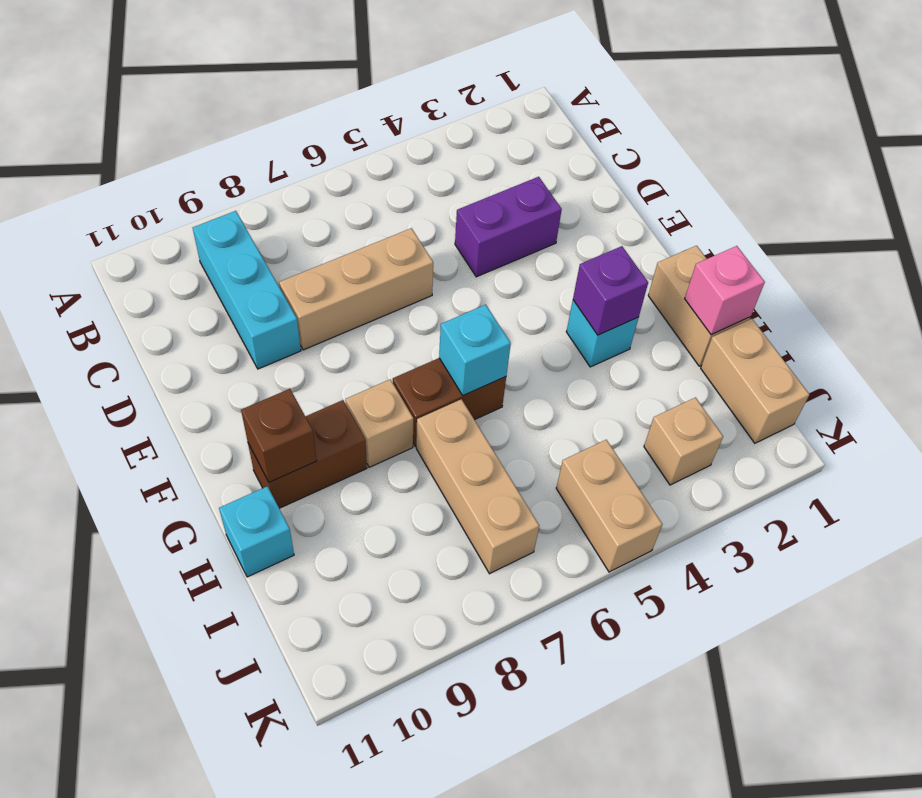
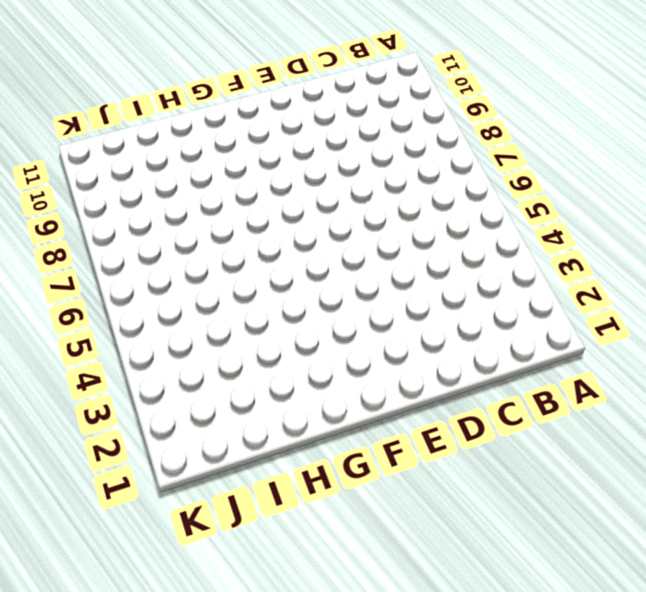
none -> cyan 1x3 brick [193,211,301,369]
none -> purple 1x2 brick [455,177,562,277]
none -> tan 1x3 brick [279,228,433,350]

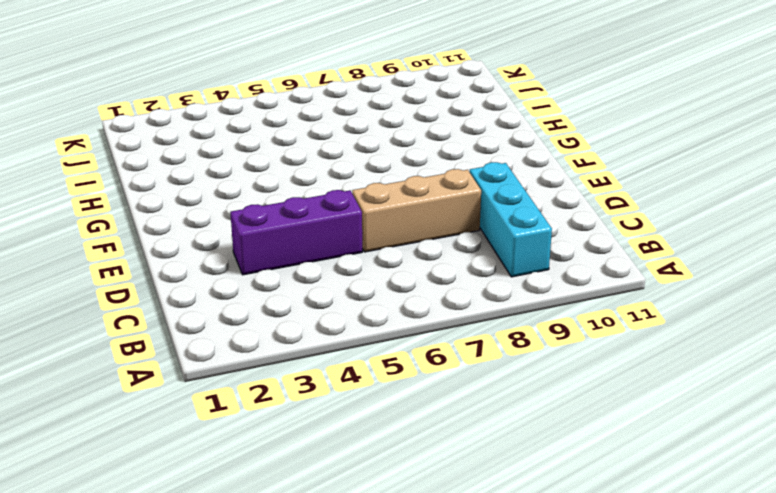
purple 1x3 brick [230,190,362,275] -> purple 1x2 brick [455,177,562,277]
none -> tan 1x2 brick [648,246,750,366]
none -> cyan 1x1 brick [566,300,639,367]
none -> brown 1x2 brick [393,358,506,447]

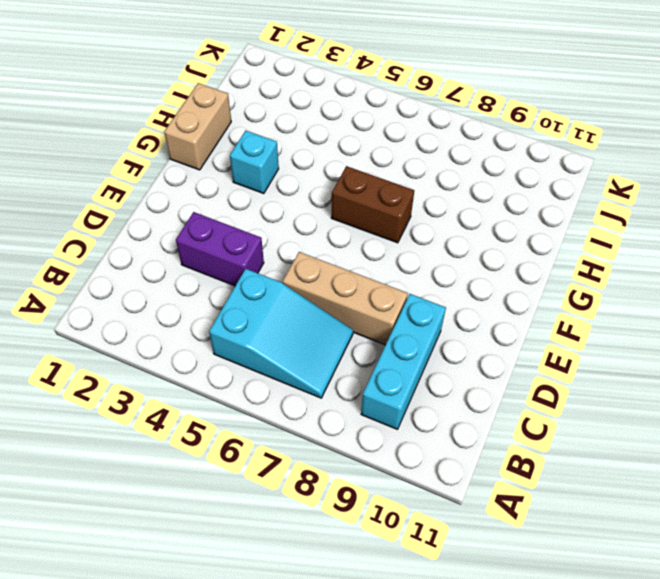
cyan 2x3 slope [209,269,353,398] -> none
none -> tan 1x1 brick [345,379,413,467]
none -> brown 1x2 brick [248,400,367,508]
none -> tan 1x3 brick [416,399,539,574]

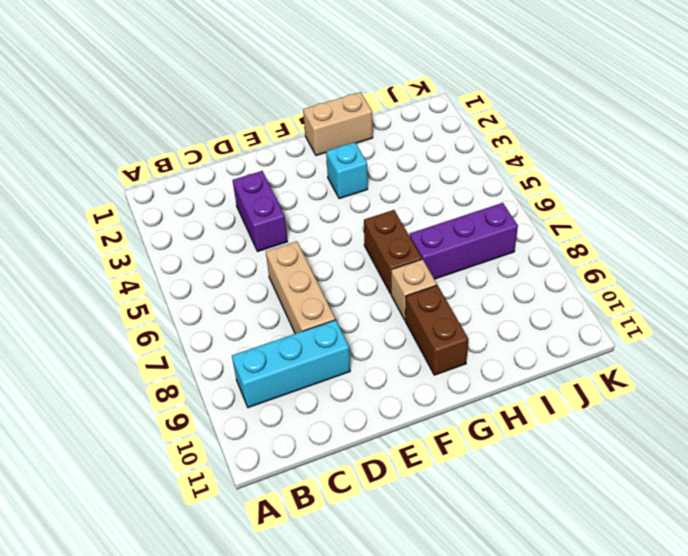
purple 1x3 brick [410,203,518,279] -> tan 1x3 brick [416,399,539,574]
none -> cyan 1x1 brick [219,486,294,577]
none -> tan 1x2 brick [701,319,809,443]
none -> tan 1x1 brick [644,398,723,485]

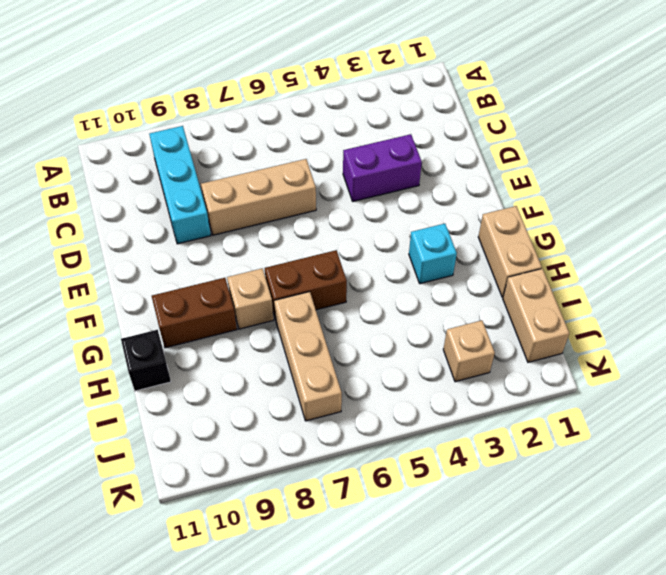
black 1x1 brick [121,330,171,391] -> cyan 1x1 brick [219,486,294,577]
none -> tan 1x2 brick [556,440,662,572]
none -> purple 1x1 brick [573,246,648,335]
none -> cyan 1x1 brick [439,305,511,396]

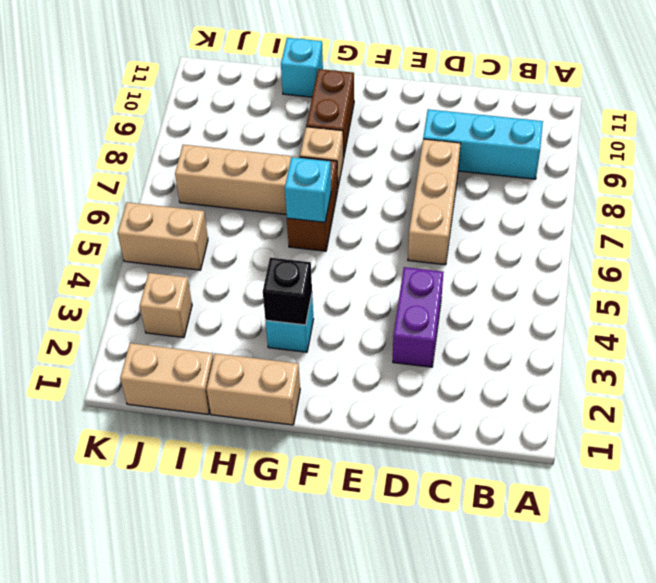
black 1x1 brick [263,258,312,325] -> purple 1x1 brick [573,246,648,335]
none -> brown 1x1 brick [241,389,316,482]
none -> pink 1x1 brick [685,246,765,335]

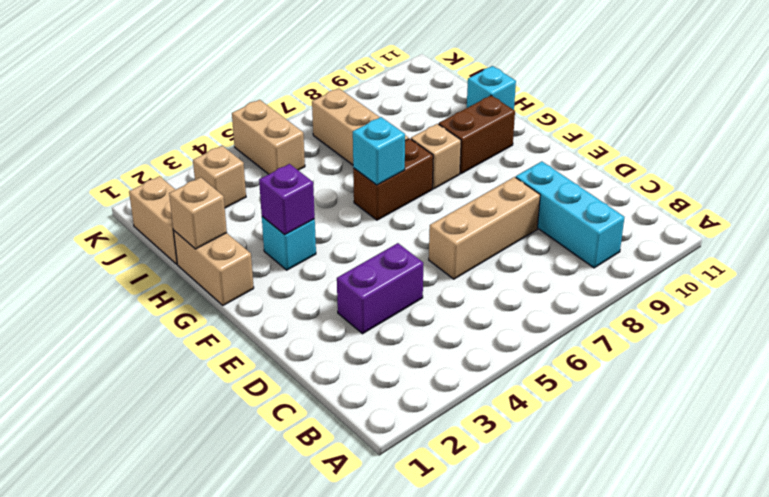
tan 1x1 brick [169,177,227,249] -> pink 1x1 brick [685,246,765,335]
none -> brown 1x1 brick [241,389,316,482]

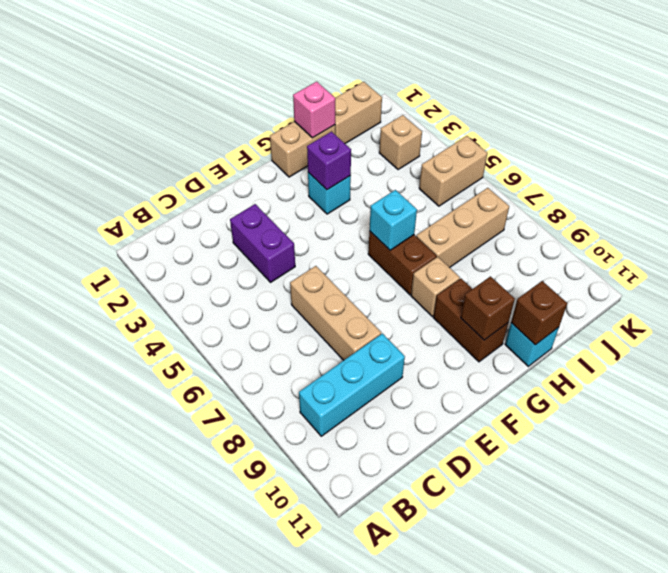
brown 1x1 brick [511,281,567,345] -> none

